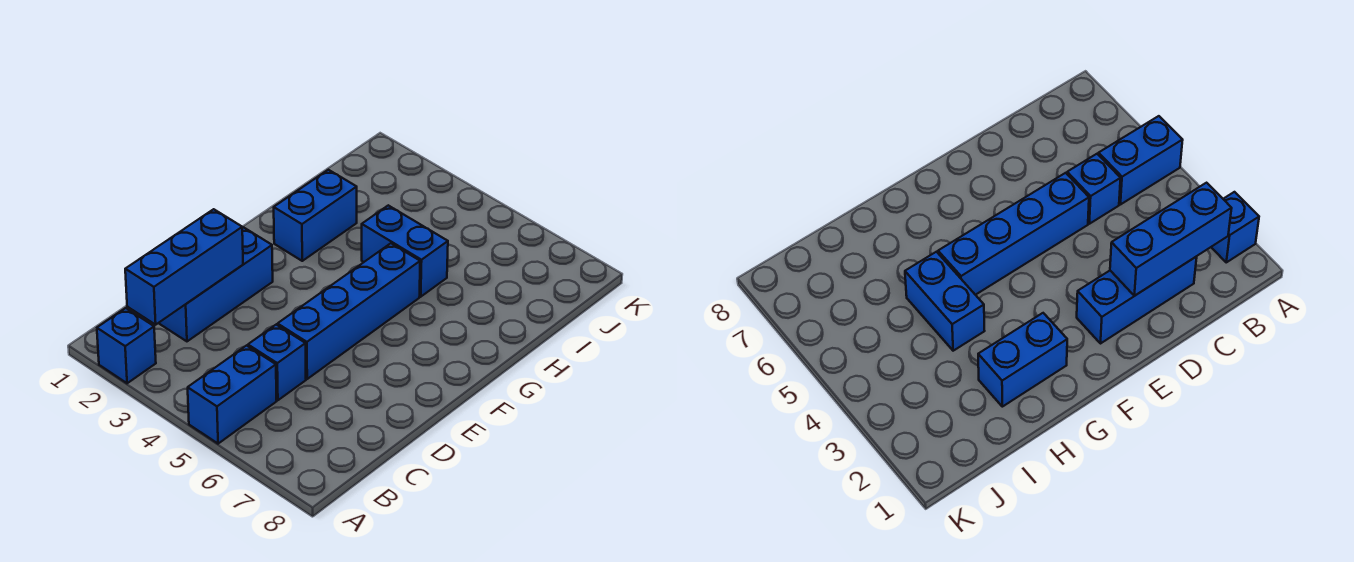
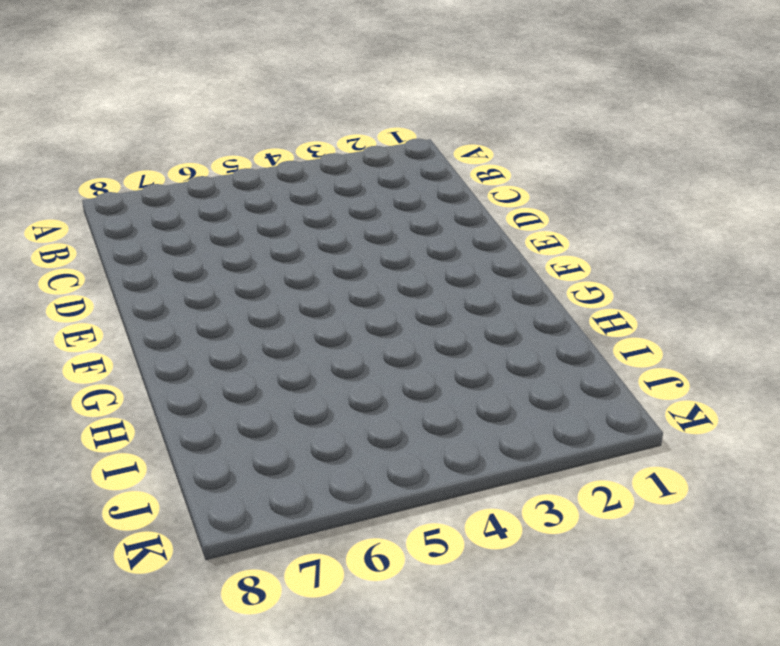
none -> blue 1x1 brick [97,308,156,383]
none -> blue 1x2 brick [188,346,277,444]

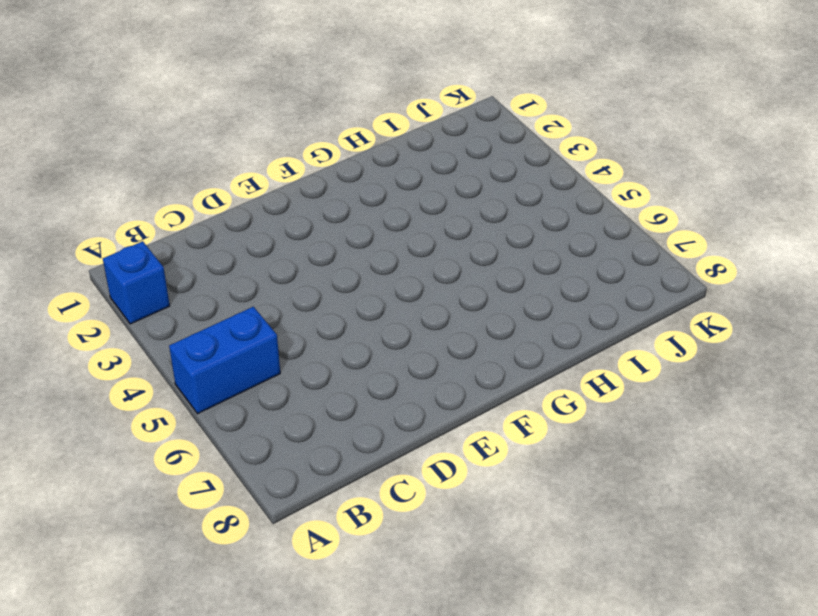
none -> blue 1x3 brick [159,228,273,341]
none -> blue 1x1 brick [248,325,306,400]

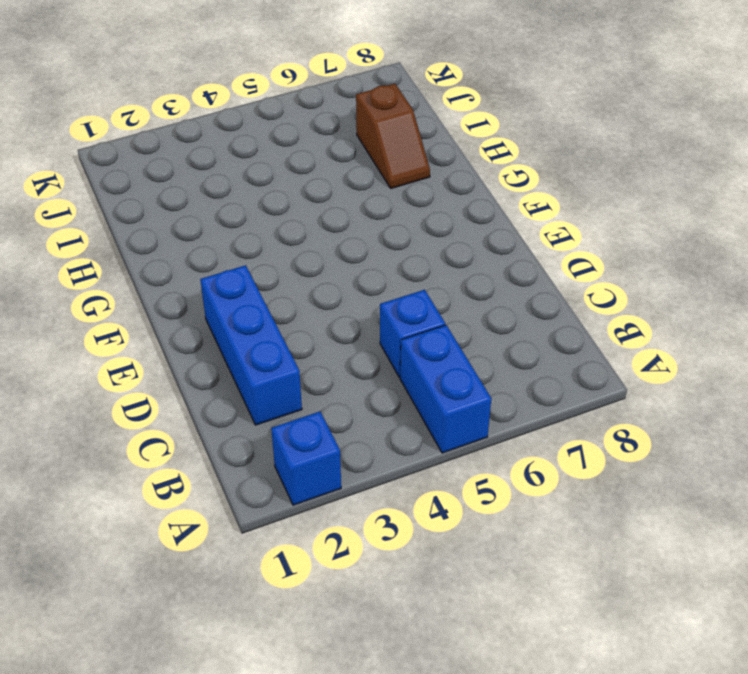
brown 1x2 slope [356,84,430,188] -> none
none -> blue 1x4 brick [278,243,420,379]
none -> blue 1x2 brick [274,170,357,261]

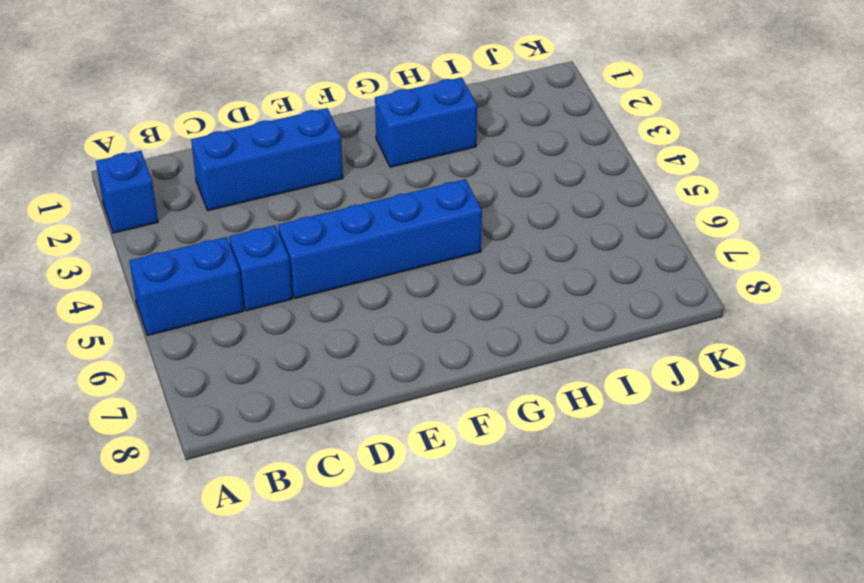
none -> blue 1x2 brick [362,205,448,297]
none -> blue 1x3 brick [125,209,243,325]

